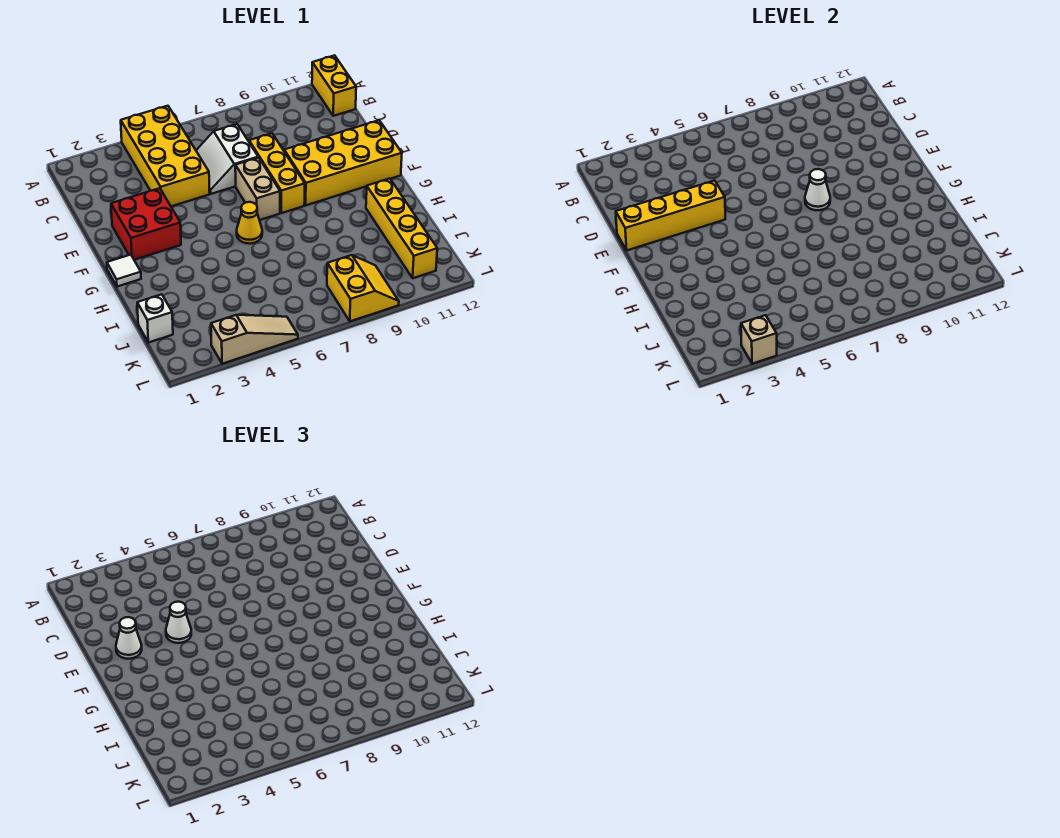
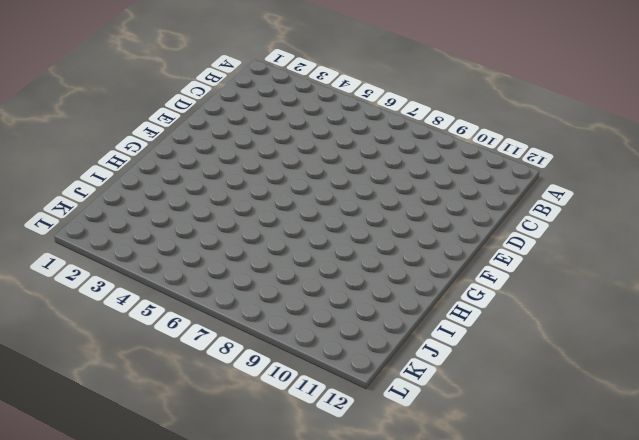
none -> yellow 2x4 brick [121,106,210,206]
none -> yellow 1x2 brick [312,55,356,116]
none -> white 2x2 slope [196,124,258,194]

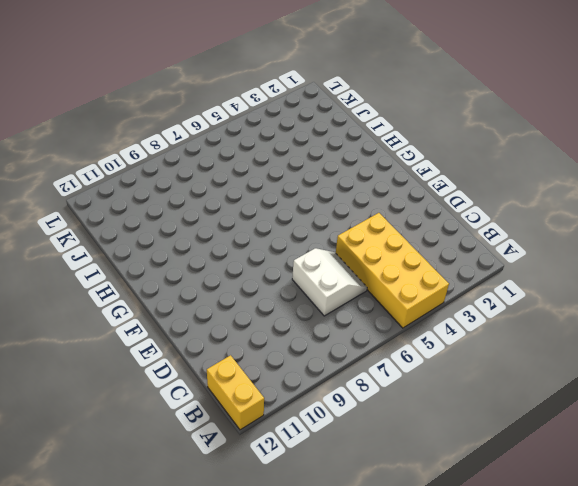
none -> yellow 1x3 brick [249,133,305,213]
none -> red 2x2 brick [111,188,181,260]
none -> tan 1x2 brick [235,158,280,220]

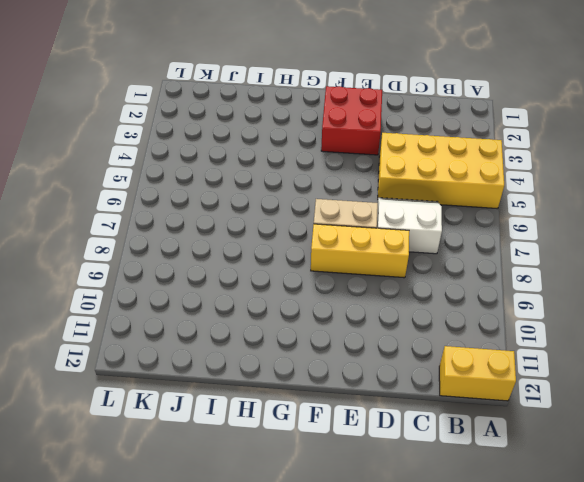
none -> yellow 2x4 brick [284,120,402,205]
none -> white 1x1 tile [107,255,141,287]
none -> yellow 1x1 cone [237,202,262,244]

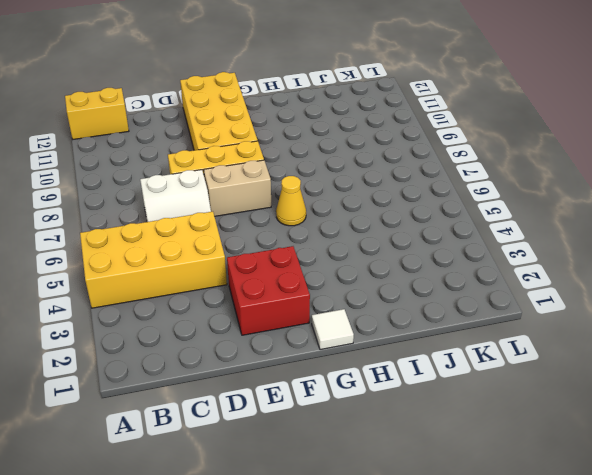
none -> yellow 1x4 brick [366,178,437,278]
none -> white 1x1 brick [137,294,173,343]
none -> yellow 2x2 slope [327,255,399,321]

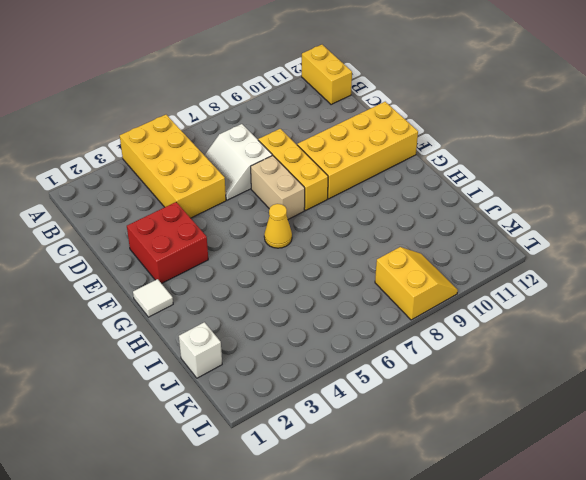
none -> yellow 1x4 brick [366,178,437,278]
none -> tan 1x3 slope [211,315,298,364]
none -> yellow 1x4 brick [616,181,725,250]

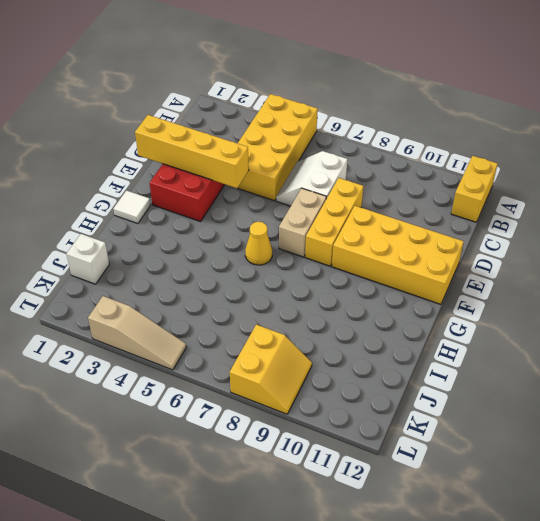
none -> yellow 1x4 brick [366,178,437,278]
none -> white 1x1 cone [805,169,830,210]
none -> tan 1x1 brick [741,315,777,364]

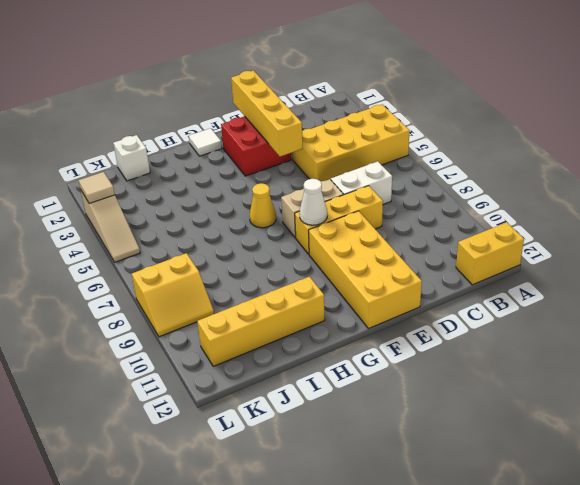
tan 1x1 tile [78,172,115,203] -> tan 1x1 brick [741,315,777,364]
none -> white 1x1 cone [116,617,142,659]
none -> white 1x1 cone [166,602,191,643]

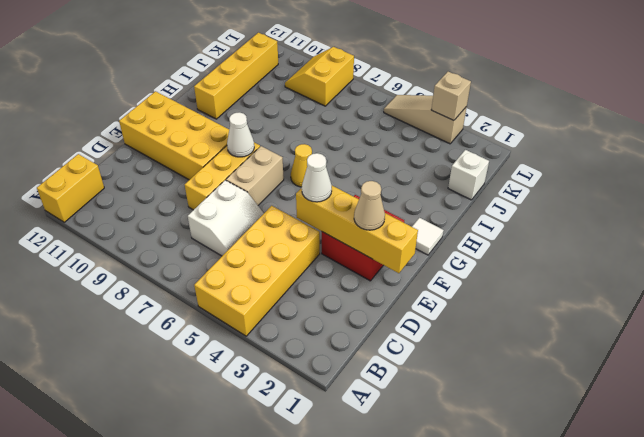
tan 1x1 cone [354,181,385,230] -> white 1x1 cone [116,617,142,659]

